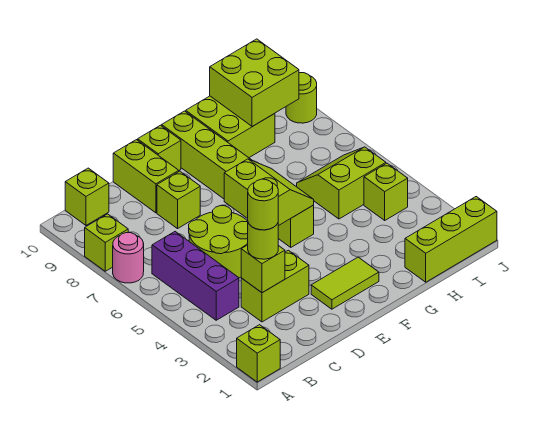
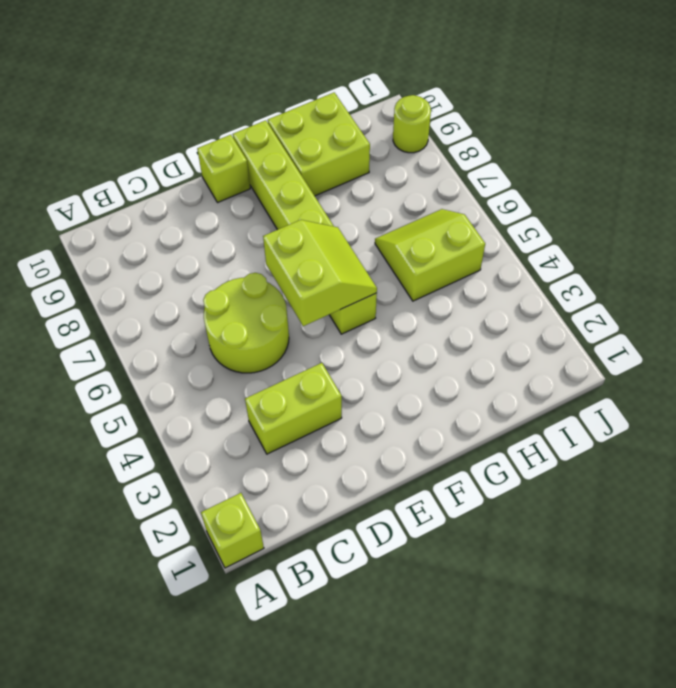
none -> pink 1x1 round brick [113,233,144,283]
none -> lime 1x1 brick [85,214,128,271]
none -> purple 1x3 brick [152,232,239,320]

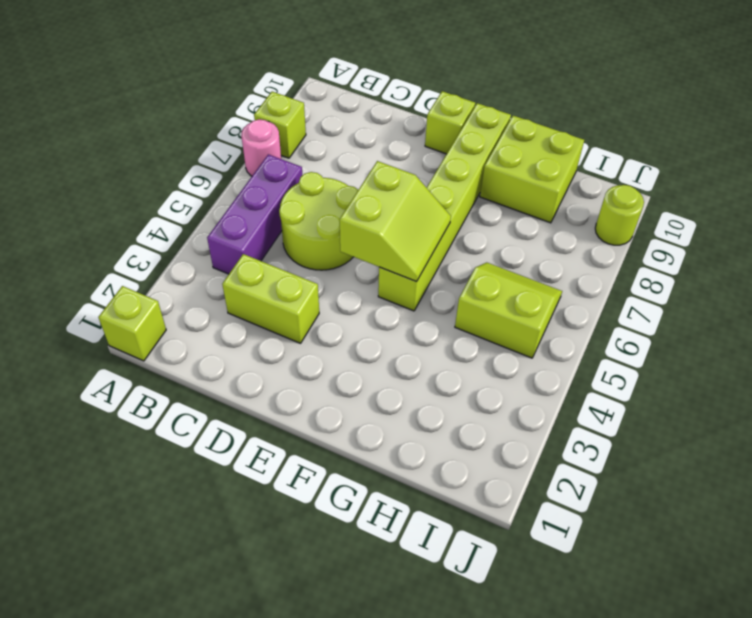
none -> lime 1x1 brick [65,168,109,225]
none -> lime 1x1 brick [157,171,200,229]
none -> lime 1x2 brick [113,140,179,213]

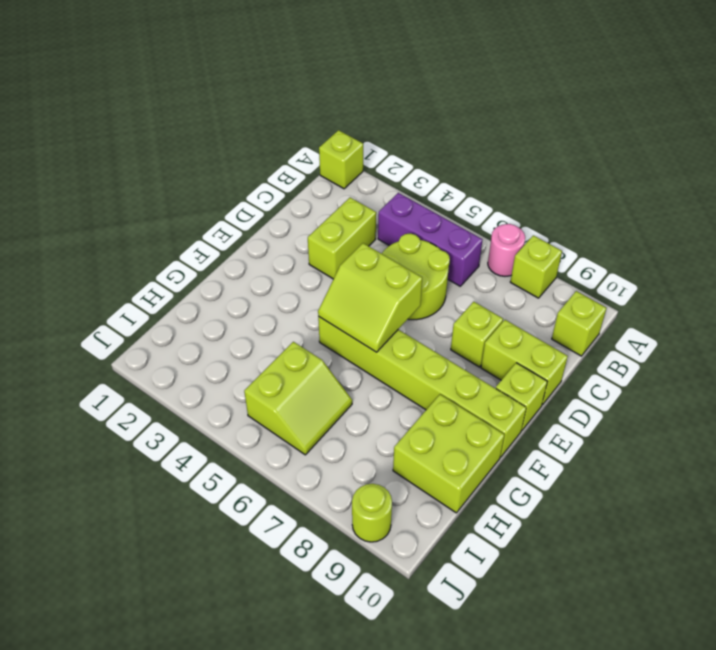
none -> lime 1x2 tile [311,257,379,309]
none -> lime 1x3 brick [405,197,497,282]
none -> lime 1x1 brick [364,163,408,220]

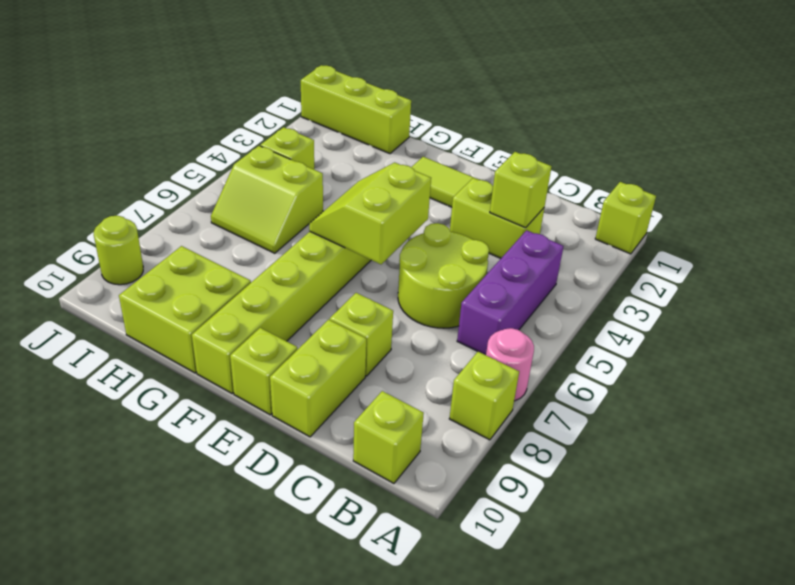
none -> lime 2x2 brick [210,39,299,127]
none -> lime 1x1 round brick [248,223,278,259]
none -> lime 1x1 round brick [248,179,278,230]

